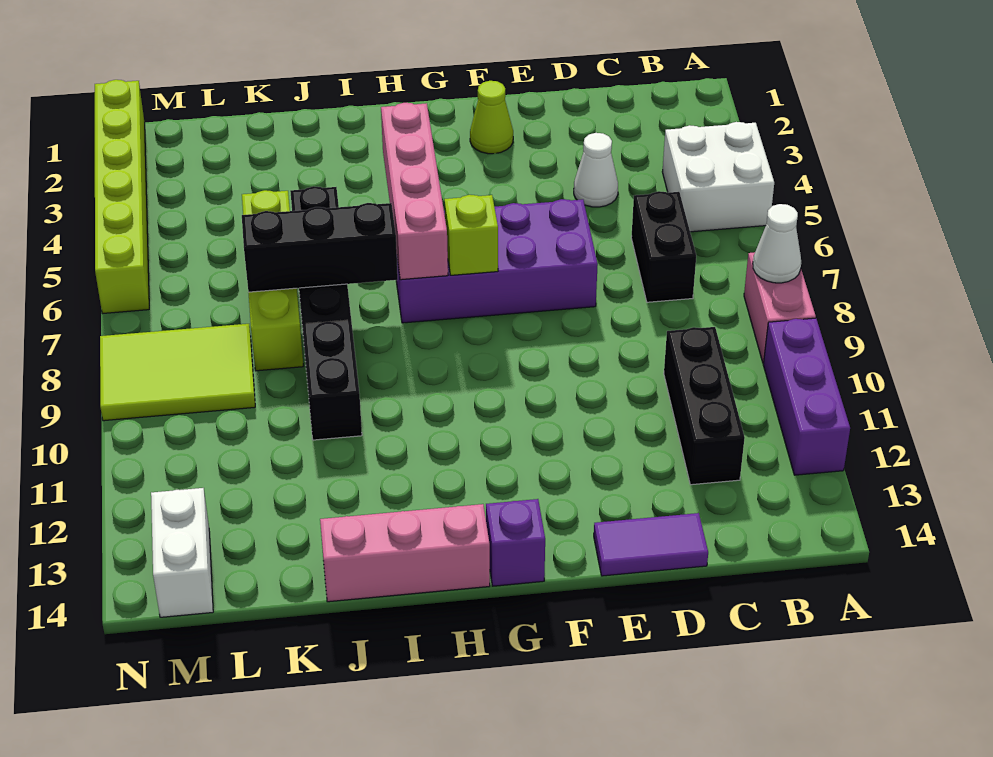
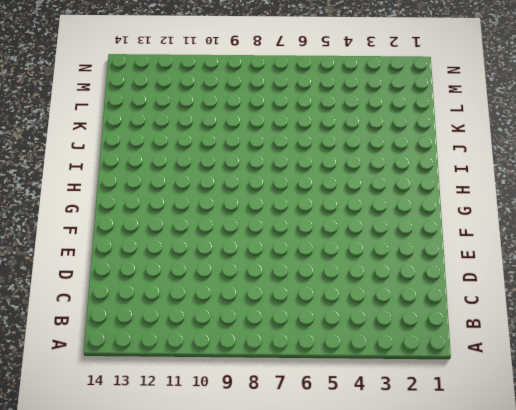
none -> white 2x2 brick [662,122,774,232]
none -> pink 1x2 brick [744,252,816,363]
none -> purple 1x3 brick [763,318,850,475]

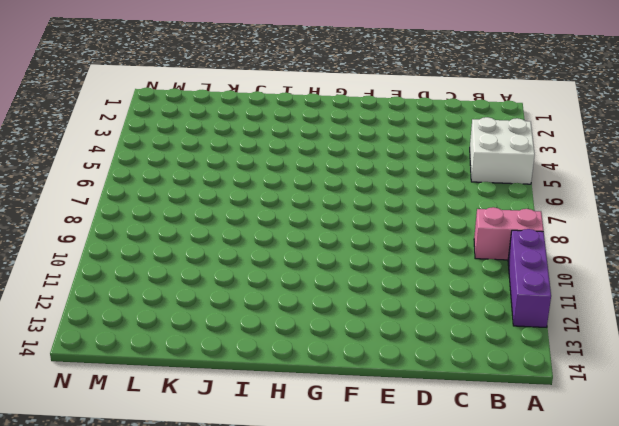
pink 1x2 brick [474,207,544,260] -> pink 1x2 brick turned to [744,252,816,363]
none -> black 1x2 brick [631,191,696,302]
none -> black 1x3 brick [664,327,745,485]
none -> white 1x1 cone [574,133,618,207]

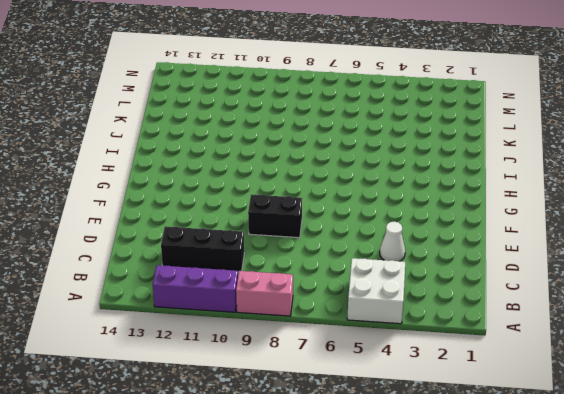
black 1x2 brick [248,194,302,238] -> black 1x2 brick moved to [631,191,696,302]
none -> purple 1x2 tile [594,513,708,576]
none -> purple 2x4 brick [396,199,598,323]
none -> lime 1x1 cone [470,81,513,154]

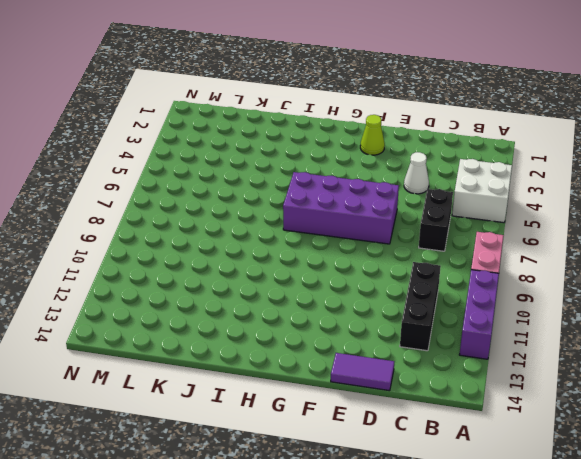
none -> purple 1x1 brick [486,499,545,586]
none -> pink 1x3 brick [320,504,490,602]
none -> black 1x6 brick [290,186,362,440]

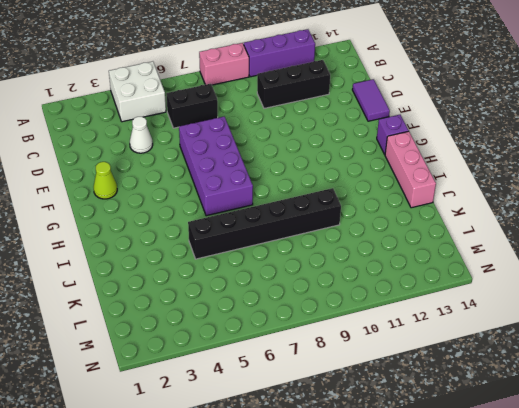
none -> lime 1x4 brick [242,190,303,371]
none -> lime 2x3 tile [100,324,255,421]
none -> white 1x2 brick [151,488,213,617]

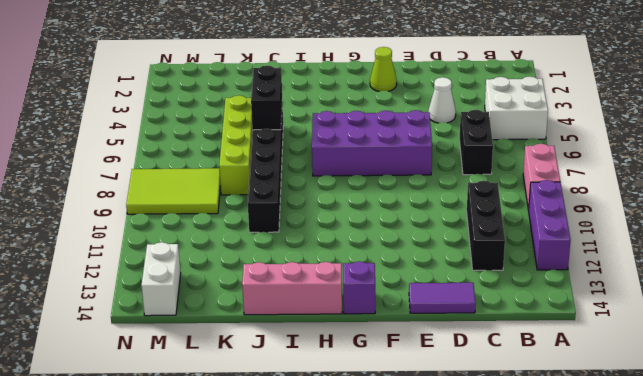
black 1x2 brick [251,66,282,130] -> none
none -> lime 1x6 brick [95,80,149,314]
none -> white 1x1 cone [753,204,801,283]
none -> lime 1x1 brick [444,195,498,275]

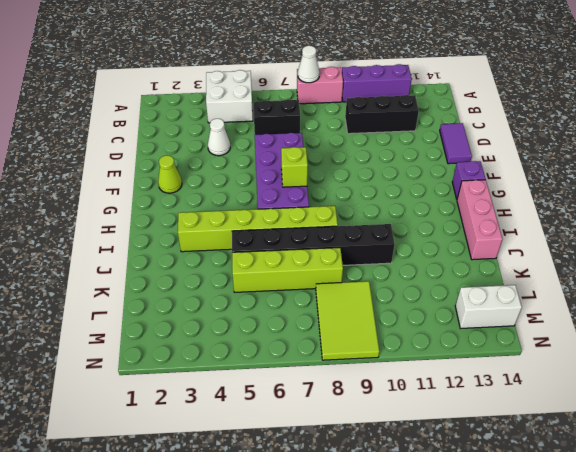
lime 1x6 brick [178,206,338,252] -> lime 1x6 brick moved to [95,80,149,314]
none -> pink 1x4 brick [381,103,448,280]
none -> black 1x3 brick [242,203,398,292]

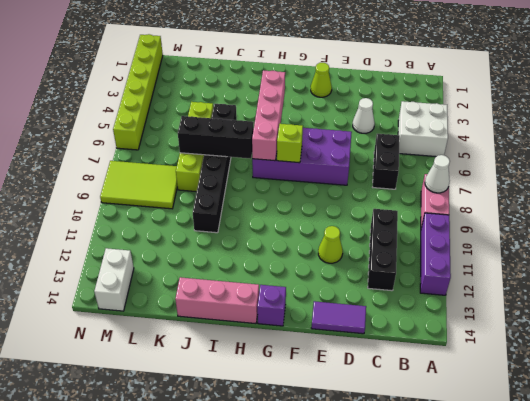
lime 1x1 cone [318,226,343,263] -> none

